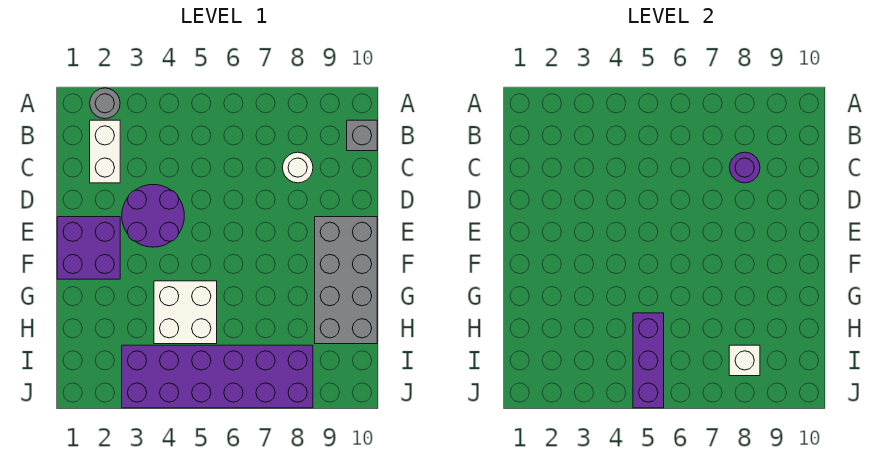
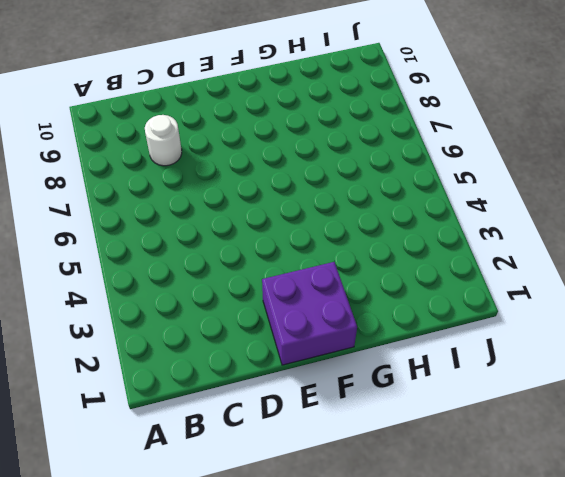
none -> grey 1x1 round brick [90,88,120,119]
none -> white 1x2 brick [90,120,120,183]
none -> grey 1x1 brick [347,120,377,151]

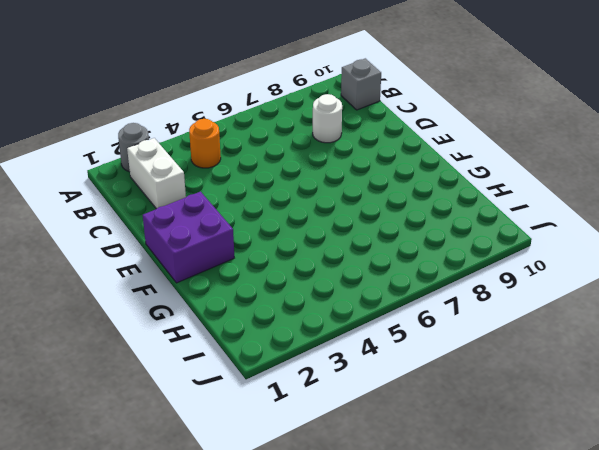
orange 1x1 round brick [189,119,221,168] -> none
none -> purple 2x2 round brick [122,185,184,247]
none -> grey 2x4 brick [315,217,377,344]
none -> white 2x2 brick [154,281,217,344]

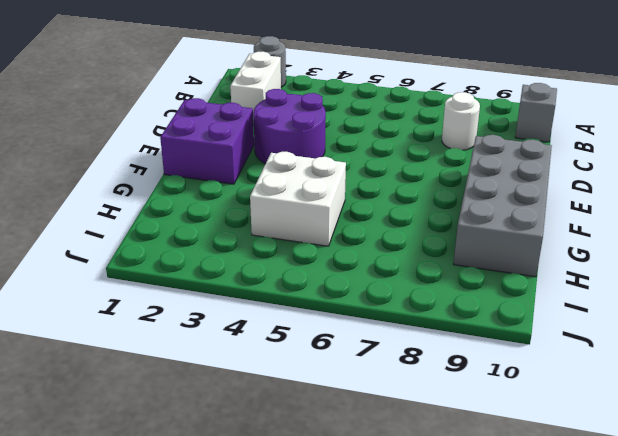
none -> purple 2x6 brick [122,345,313,408]
none -> purple 1x1 round brick [729,152,760,183]
none -> purple 1x3 brick [633,313,664,408]

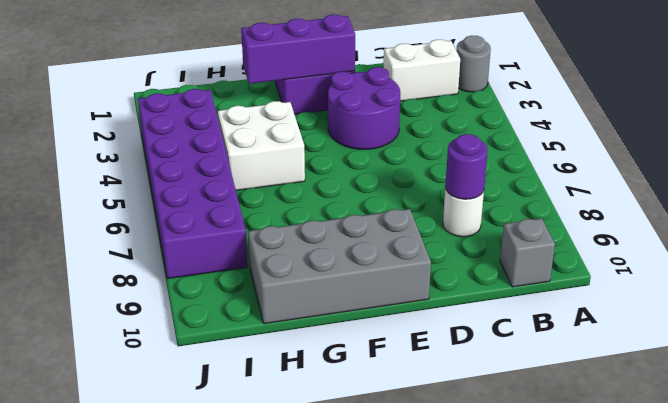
purple 1x3 brick [241,14,355,84] -> purple 1x3 brick moved to [633,313,664,408]
none -> white 1x1 brick [729,345,760,376]

